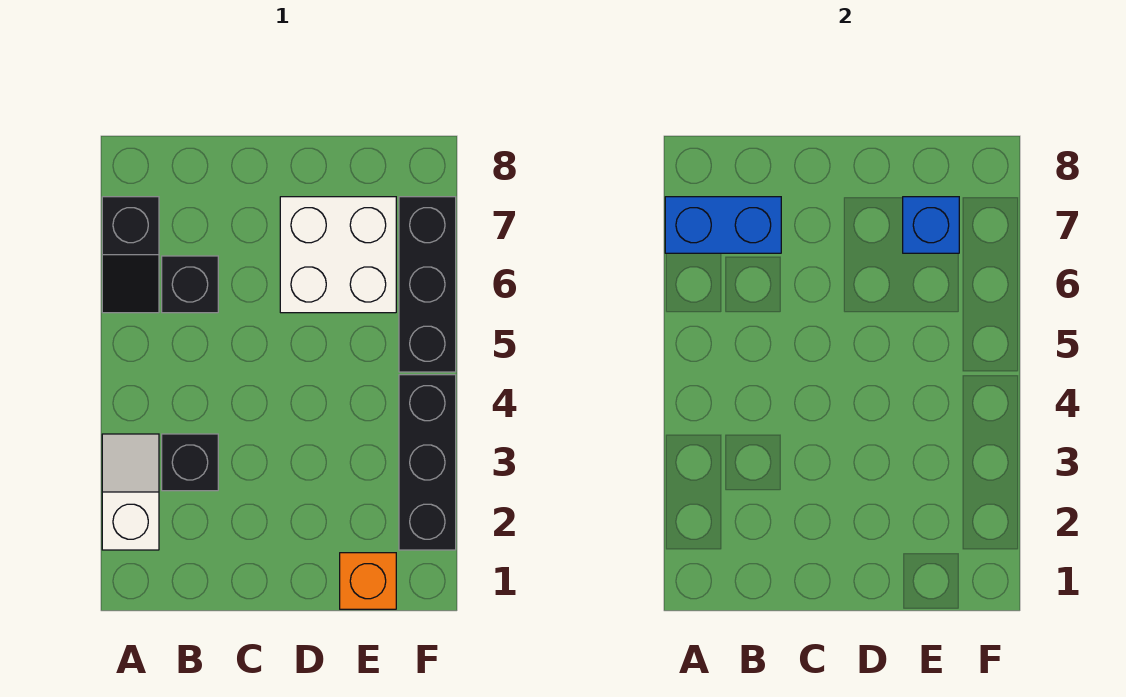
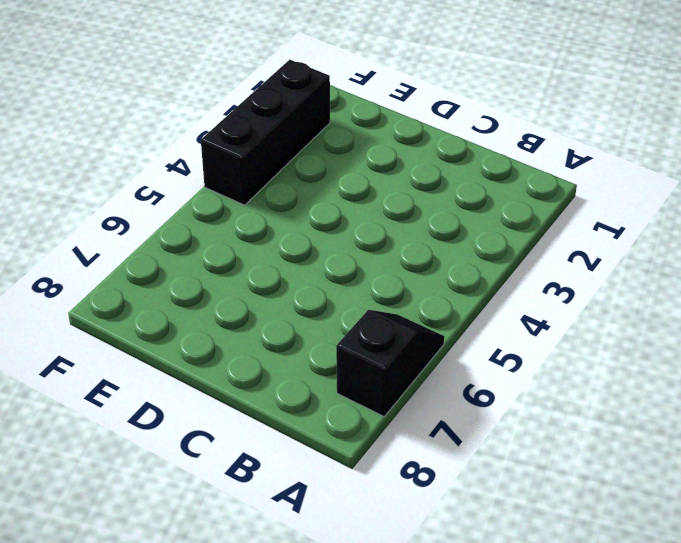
none -> white 1x2 slope [102,434,159,550]
none -> black 1x1 brick [162,434,218,491]

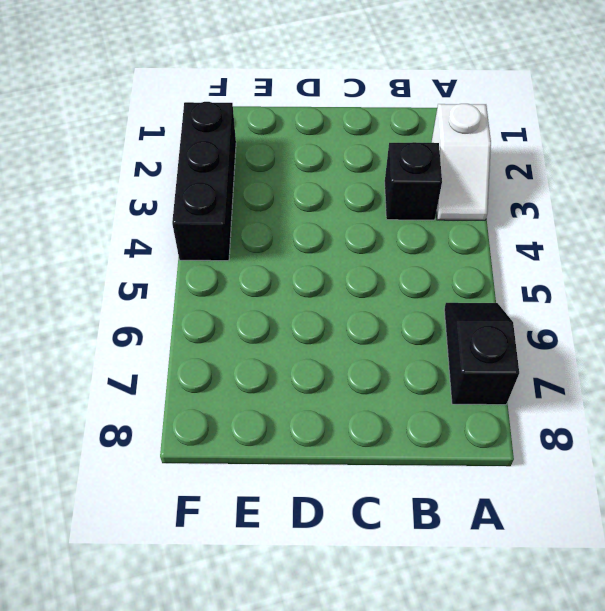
none -> black 1x1 brick [162,256,218,313]
none -> white 2x2 brick [280,197,396,313]

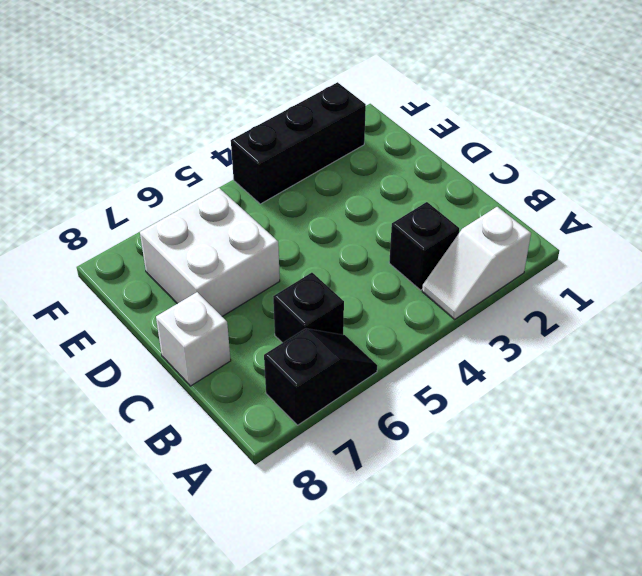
white 1x1 brick [156,292,231,386] -> none
none -> orange 1x1 brick [340,553,396,609]
none -> black 1x3 brick [399,197,456,372]

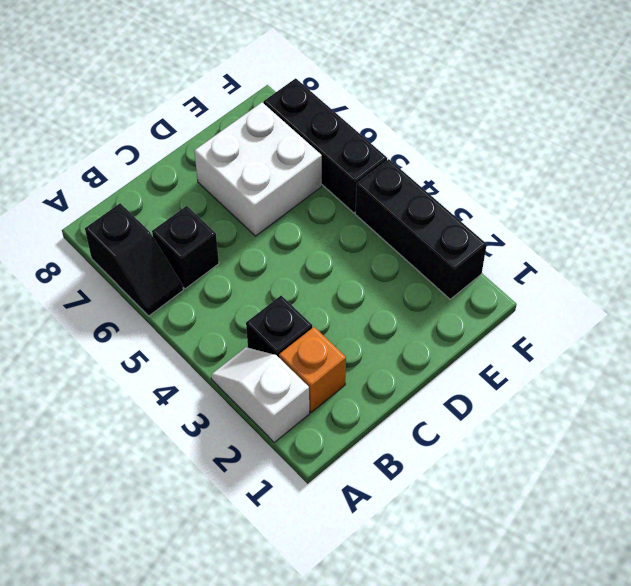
orange 1x1 brick [279,327,346,412] -> orange 1x1 brick moved to [340,553,396,609]
none -> blue 1x2 brick [665,197,781,253]
none -> blue 1x1 brick [903,197,959,253]

